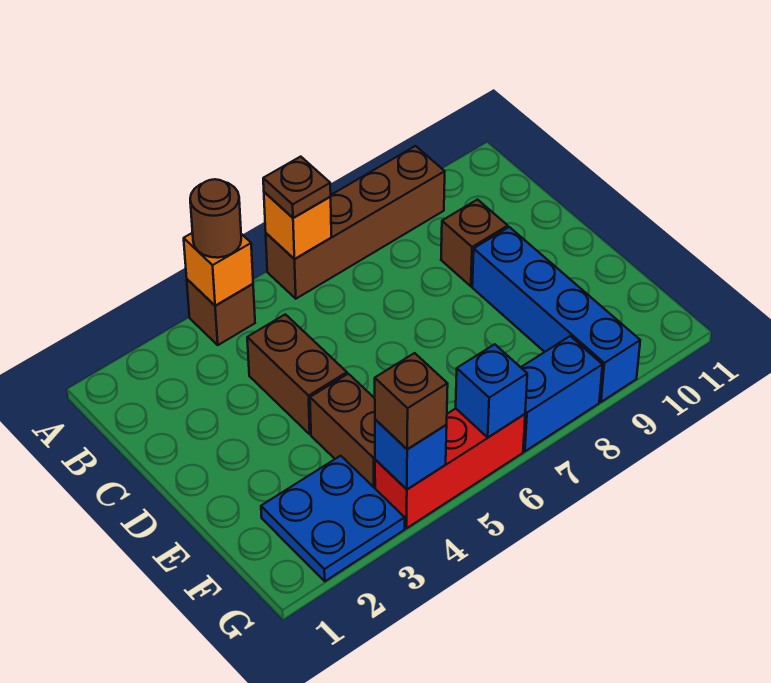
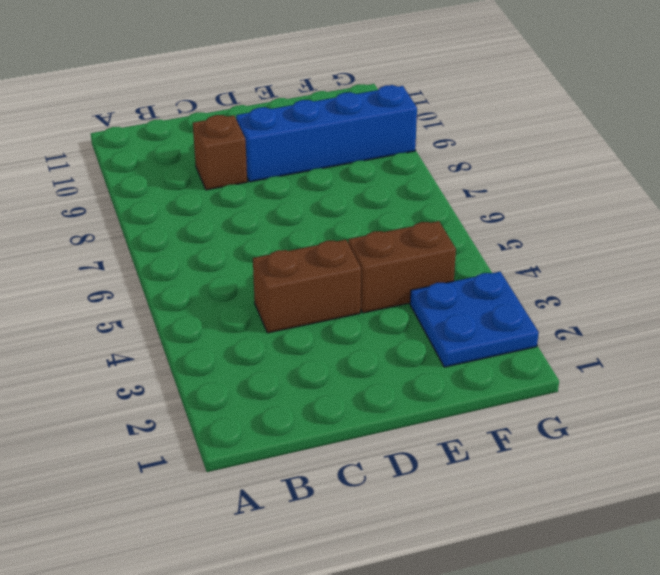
none -> brown 1x1 brick [187,279,255,345]
none -> brown 1x4 brick [266,146,445,299]
none -> red 1x3 brick [375,409,525,528]

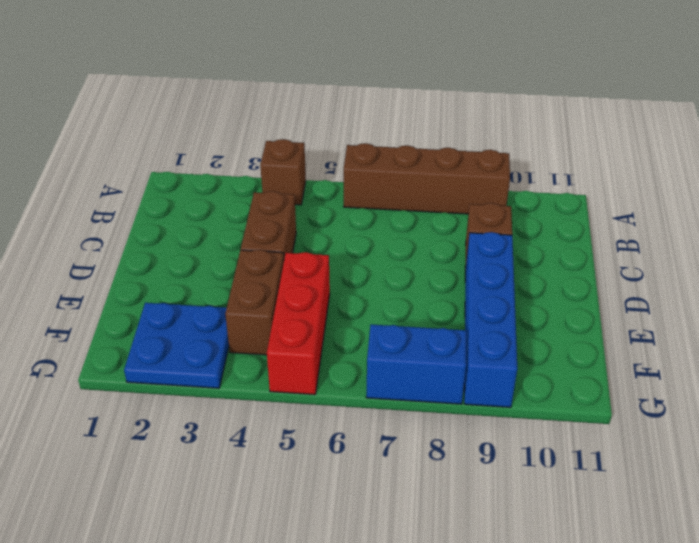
red 1x3 brick [267,252,330,395] -> red 1x3 brick turned to [375,409,525,528]
none -> orange 1x1 brick [184,233,253,306]
none -> orange 1x1 brick [264,192,331,259]
none -> blue 1x1 brick [375,419,447,489]

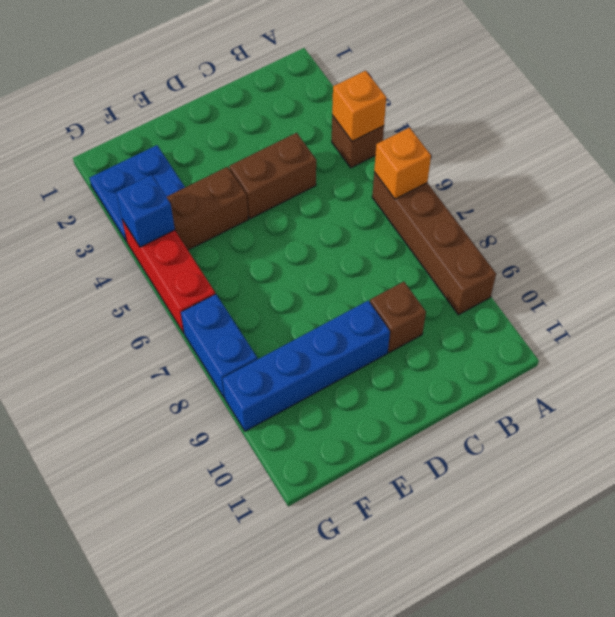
none -> blue 1x1 brick [456,344,527,437]
none -> brown 1x1 round brick [190,179,241,258]
none -> brown 1x1 plate [263,157,331,218]

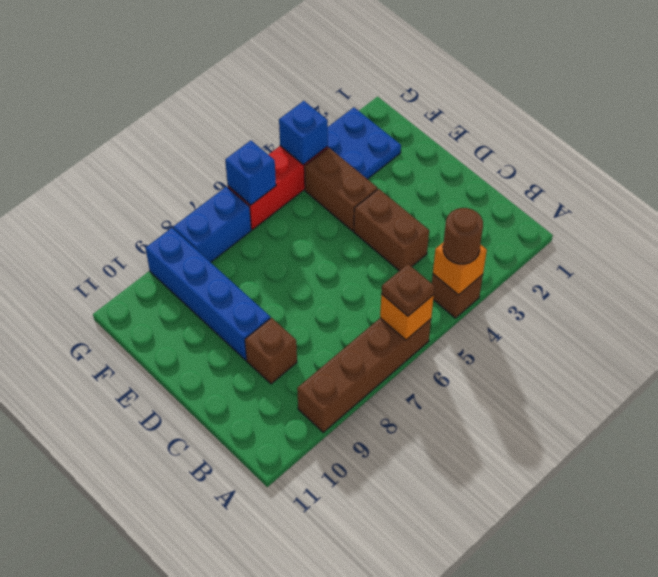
none -> brown 1x1 brick [375,353,448,449]

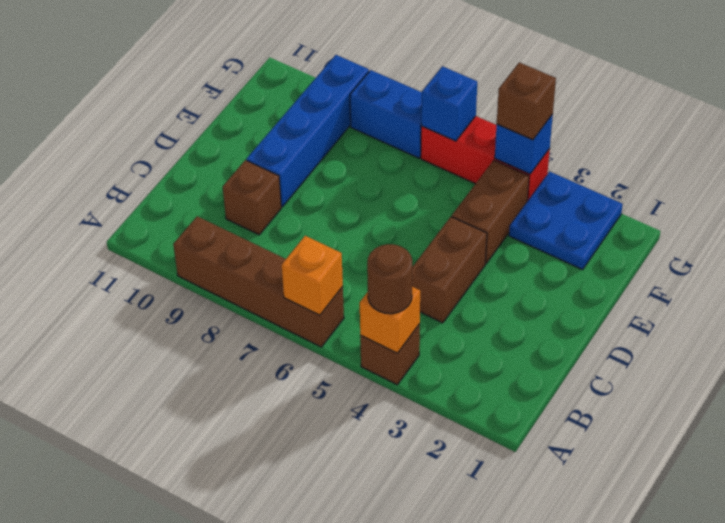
none -> brown 1x1 plate [263,157,331,218]

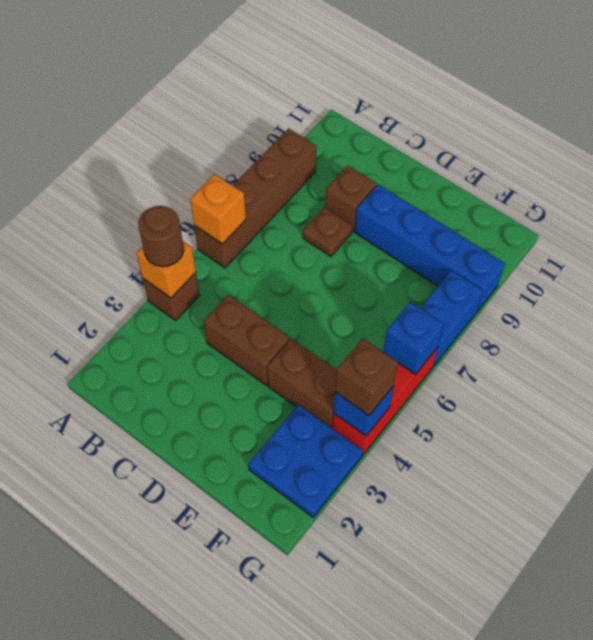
brown 1x1 plate [303,207,353,256] -> brown 1x1 plate moved to [263,157,331,218]

